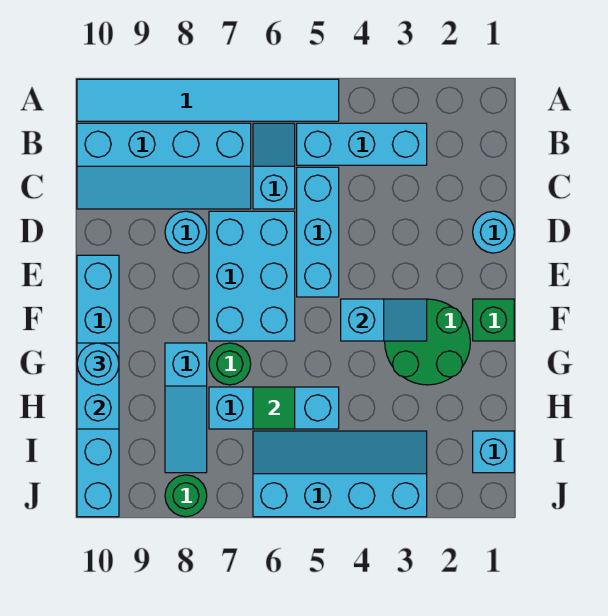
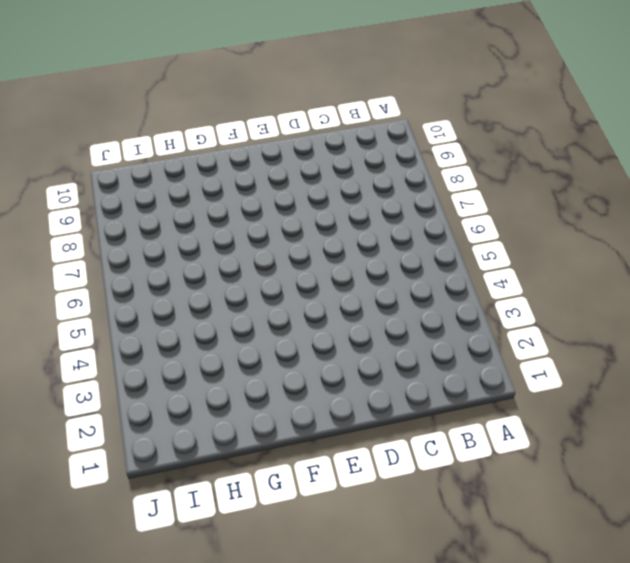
none -> cyan 1x6 tile [77,79,339,121]
none -> cyan 1x3 brick [297,123,427,165]
none -> cyan 1x2 slope [253,123,295,209]

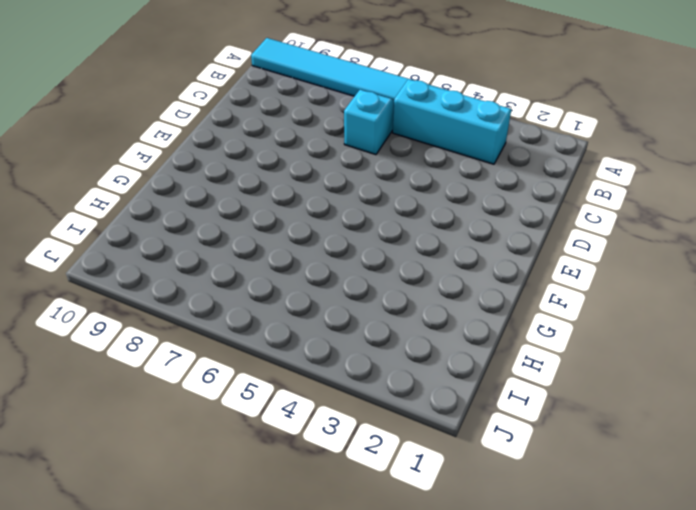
none -> cyan 2x4 slope [77,123,251,209]
none -> cyan 1x3 brick [297,167,339,297]
none -> cyan 1x1 round brick [473,211,514,253]

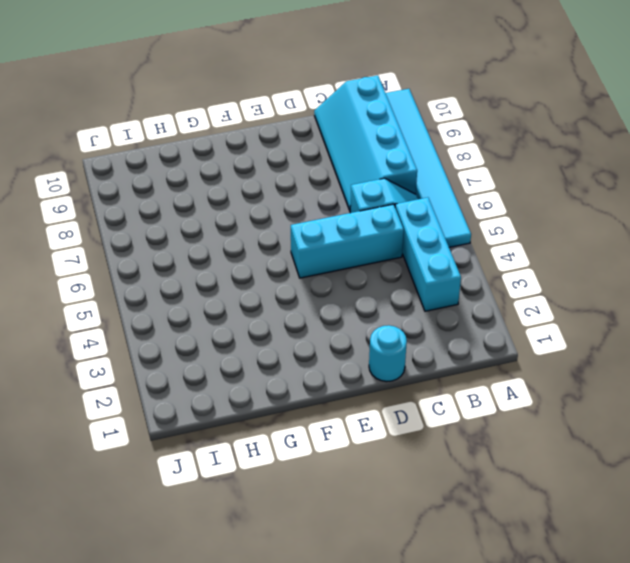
none -> cyan 2x3 brick [209,211,295,341]
none -> cyan 1x1 round brick [165,211,207,253]
none -> cyan 1x6 brick [77,255,119,517]

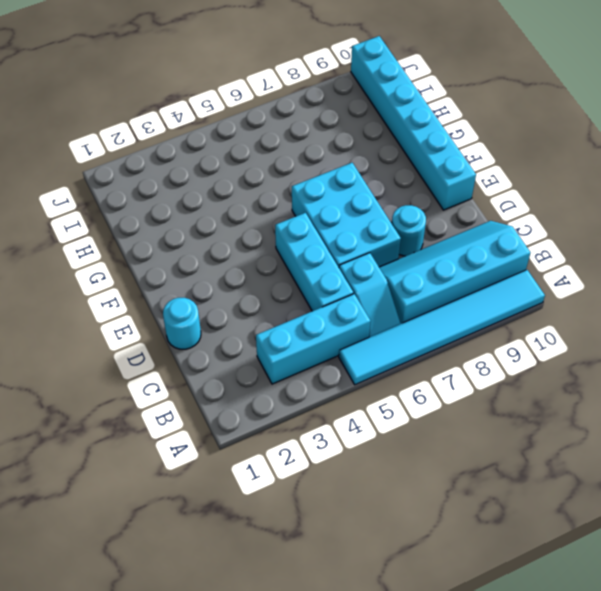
none -> green 1x1 brick [473,299,514,341]
none -> green 2x2 round brick [385,299,470,385]
none -> green 1x1 round brick [209,343,251,385]

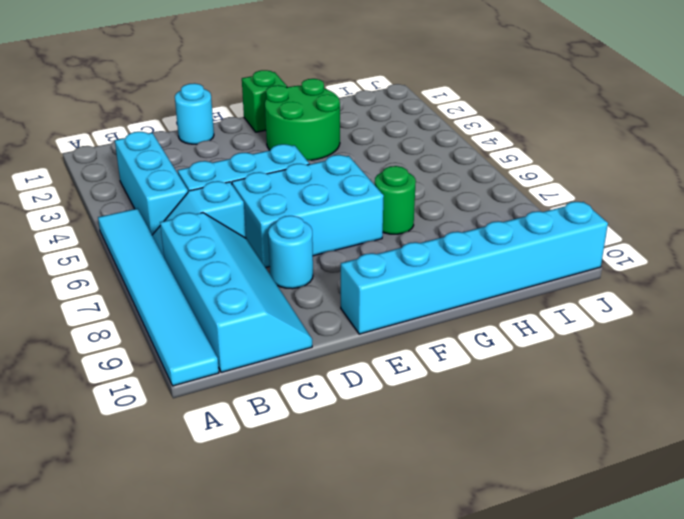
none -> cyan 1x3 slope [165,343,207,473]
none -> cyan 1x3 brick [209,387,339,429]
none -> cyan 1x1 brick [473,431,514,473]

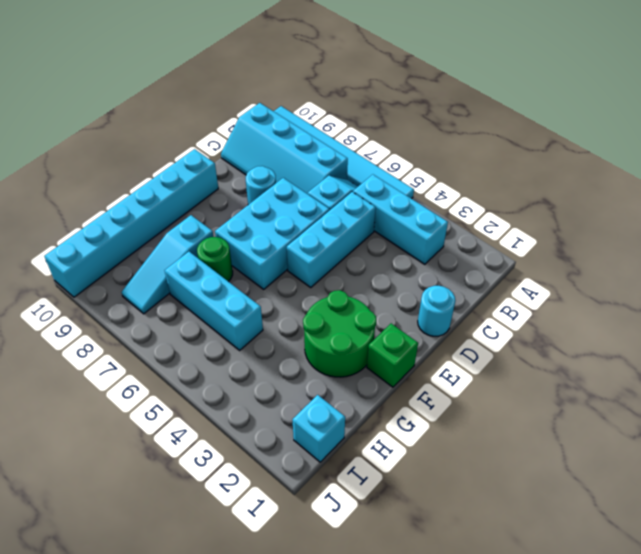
none -> cyan 2x4 slope [253,431,427,517]
none -> green 1x1 round brick [165,475,207,517]
none -> cyan 1x2 slope [341,299,427,341]

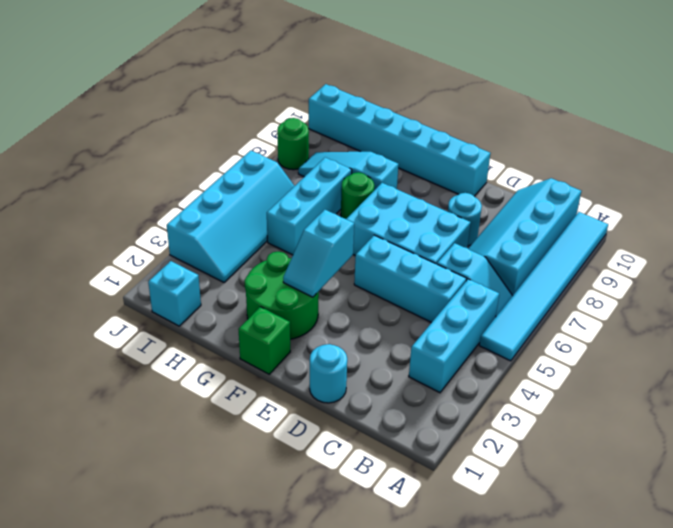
none -> cyan 1x2 brick [77,343,119,429]
none -> green 1x1 tile [253,387,295,429]
none -> cyan 1x1 round brick [77,343,119,385]

